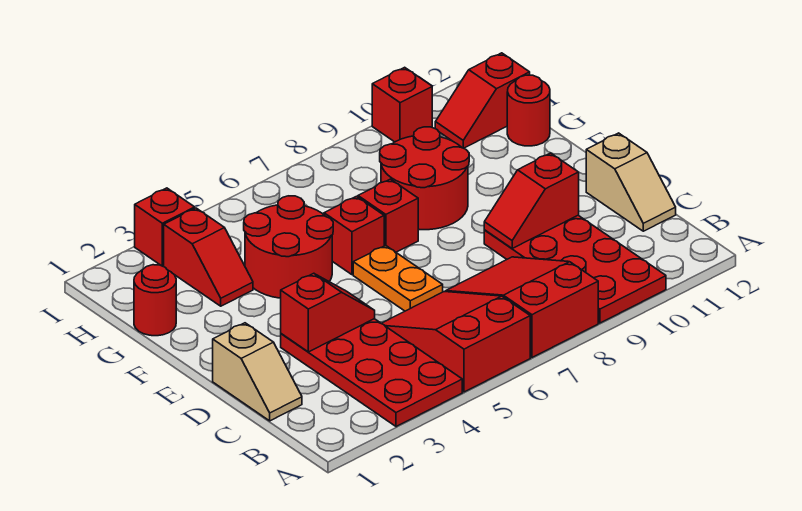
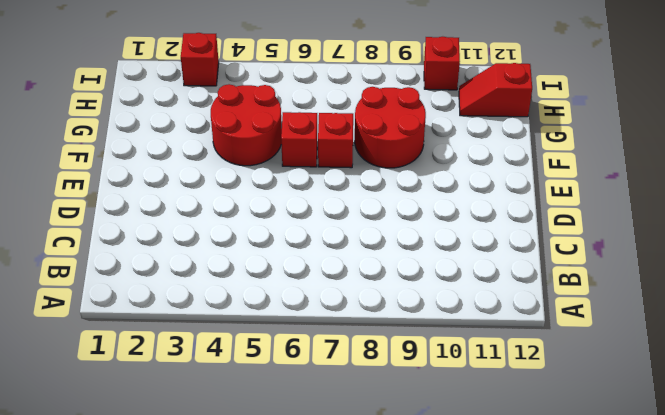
none -> red 2x4 plate [281,319,462,427]
none -> red 2x3 slope [381,292,530,392]
none -> red 2x3 slope [446,257,598,357]

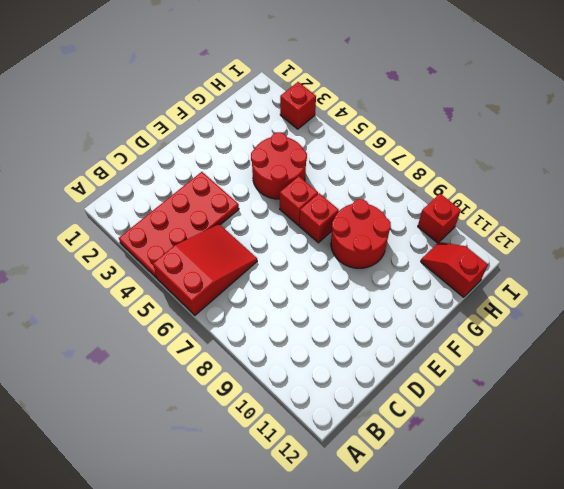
none -> red 2x3 slope [446,257,598,357]
none -> red 2x4 plate [484,215,666,323]
none -> tan 1x2 slope [213,323,302,421]

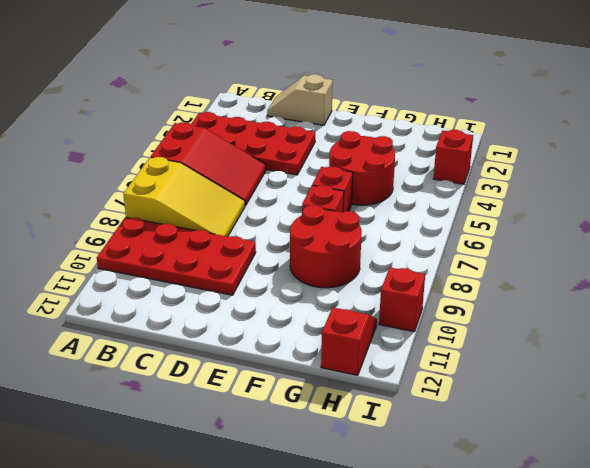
yellow 2x3 slope [123,157,245,236] -> red 2x3 slope [446,257,598,357]
none -> tan 1x2 slope [586,133,676,231]
none -> orange 1x2 plate [353,245,443,311]
none -> red 1x1 round brick [134,265,176,336]

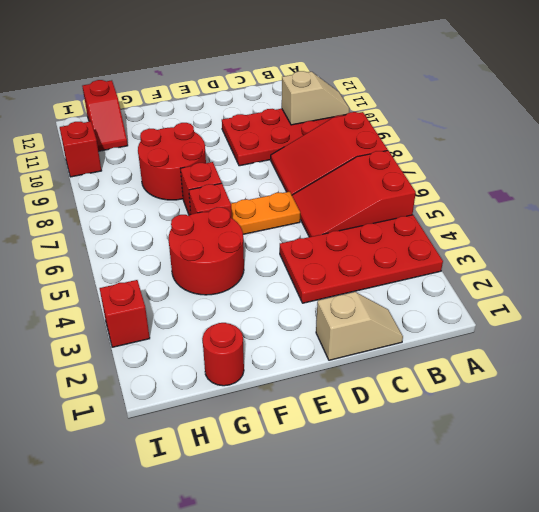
tan 1x2 slope [282,71,350,125] -> tan 1x2 slope moved to [586,133,676,231]
none -> red 1x2 slope [164,208,253,306]
none -> red 1x1 round brick [507,75,550,146]
none -> red 1x2 slope [281,273,375,352]

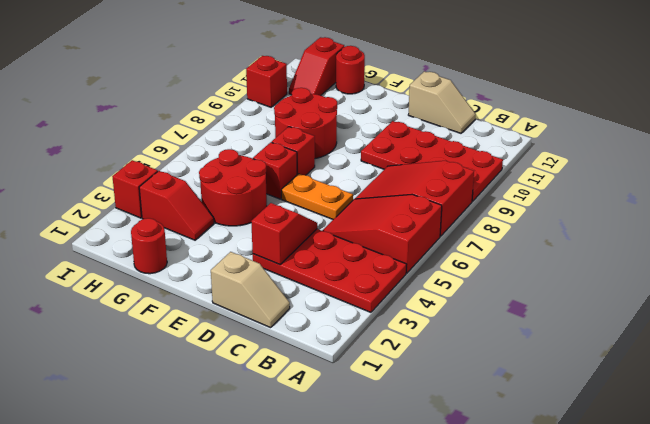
none -> red 1x2 slope [484,153,579,248]

